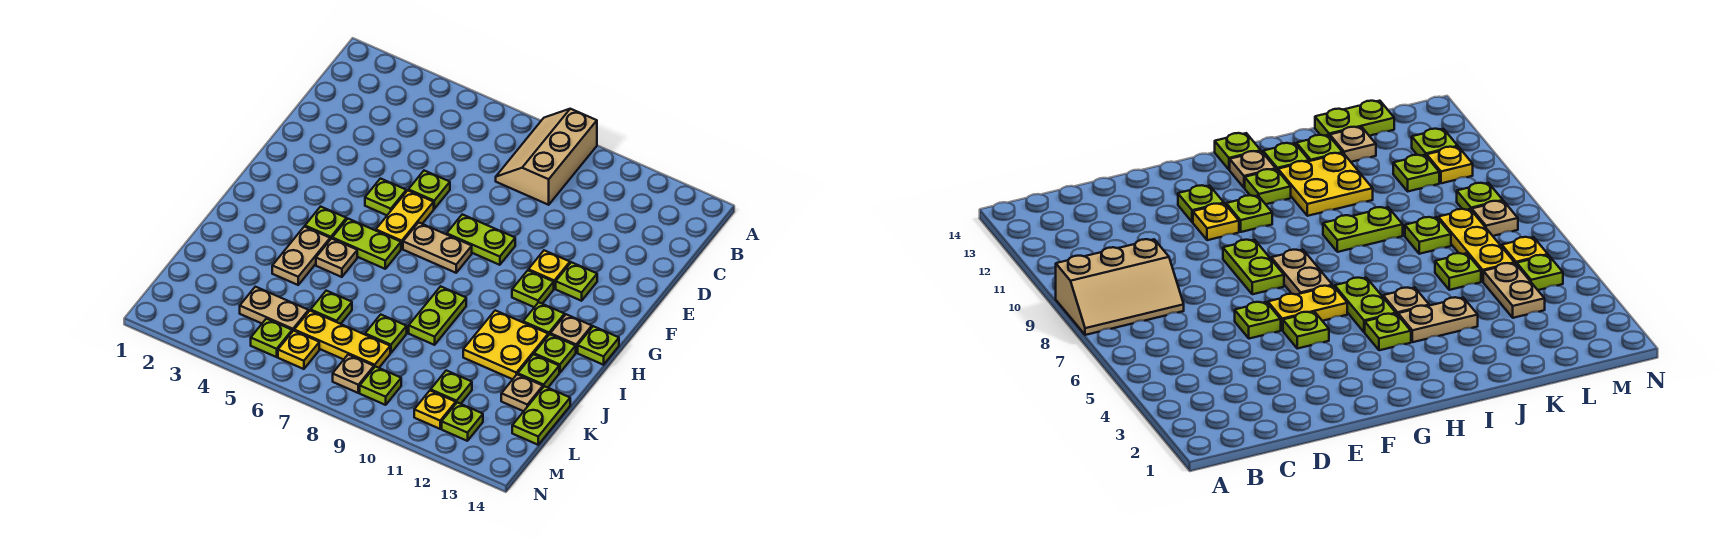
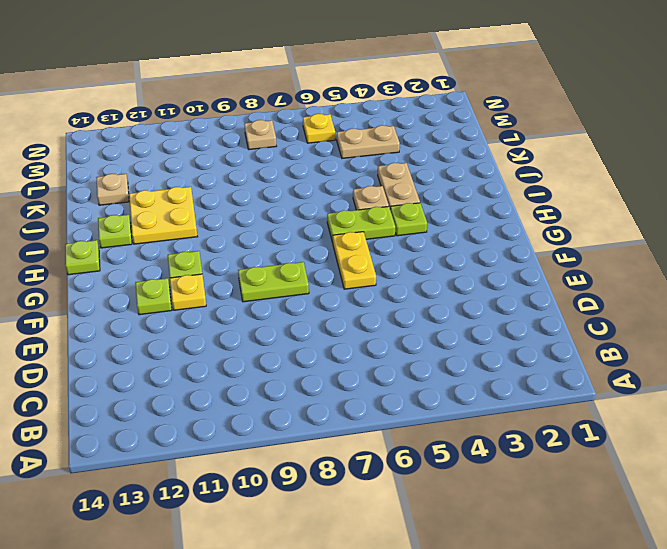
none -> tan 2x3 slope [496,109,597,205]
none -> lime 1x1 plate [408,171,450,209]
none -> lime 1x1 plate [365,179,406,215]
none -> tan 1x2 plate [403,223,472,273]

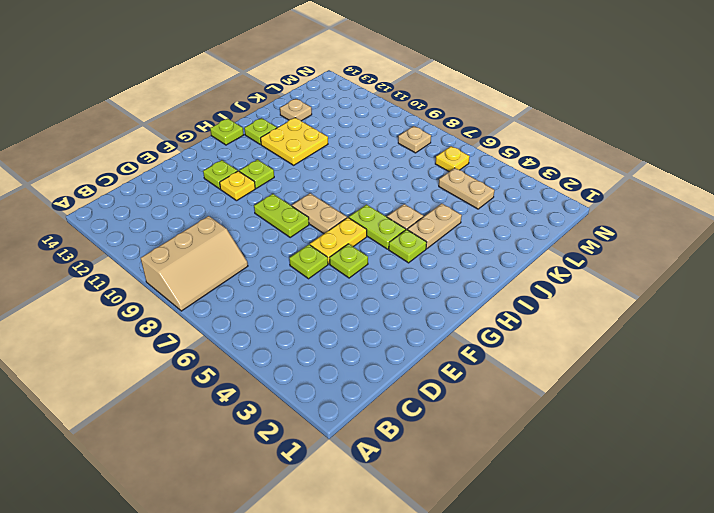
none -> lime 1x1 plate [523,302,565,335]
none -> tan 1x1 plate [550,314,592,353]
none -> lime 1x2 plate [409,286,466,345]
none -> lime 1x1 plate [518,354,559,388]

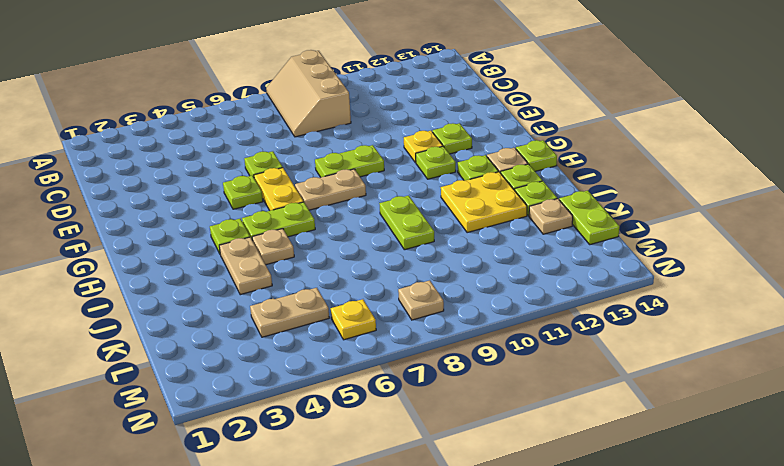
none -> lime 1x1 plate [311,291,352,324]
none -> lime 1x1 plate [365,315,407,353]
none -> yellow 1x3 plate [294,311,390,368]
none -> lime 1x1 plate [431,370,472,404]

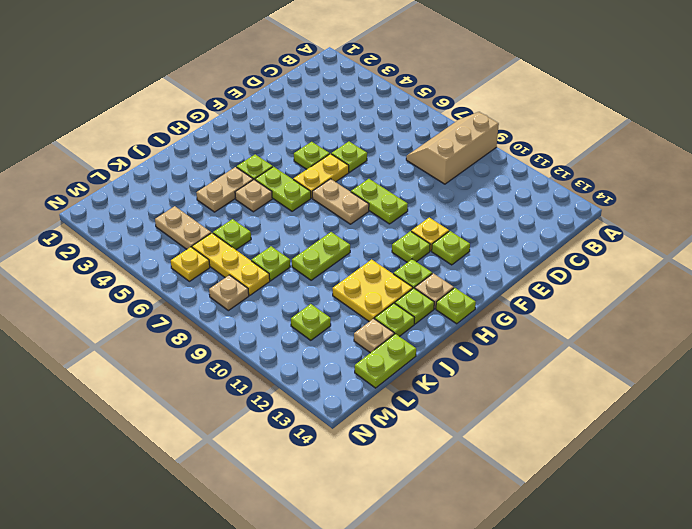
none -> lime 1x1 plate [251,319,292,357]
none -> lime 1x1 plate [360,367,401,405]
none -> yellow 1x1 plate [414,390,456,429]
none -> lime 1x1 plate [442,402,483,441]

